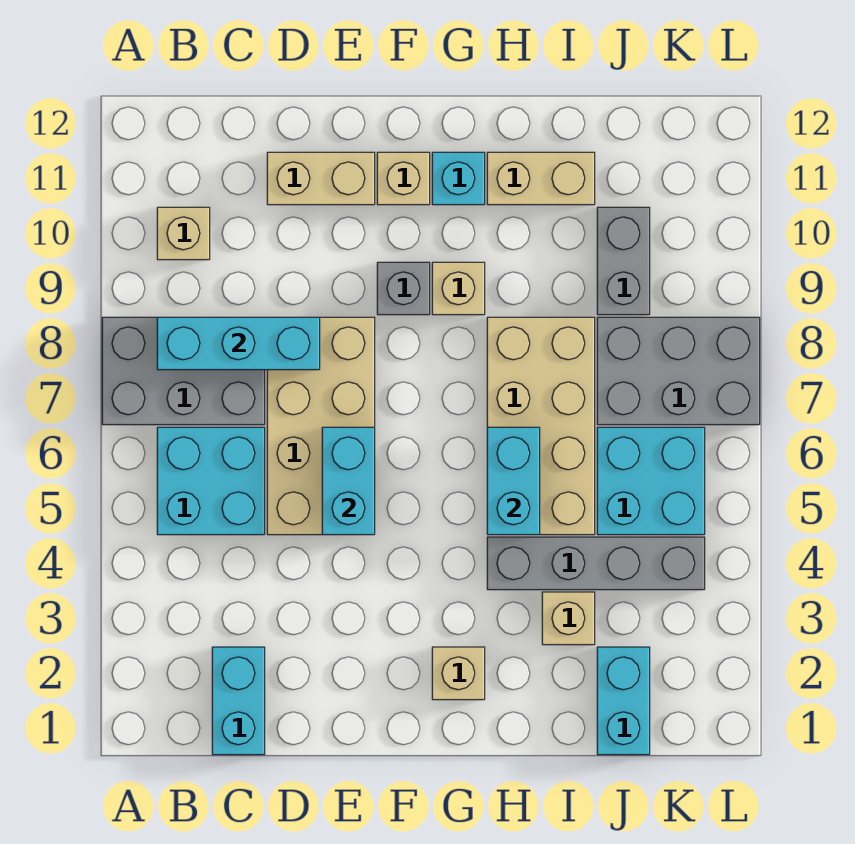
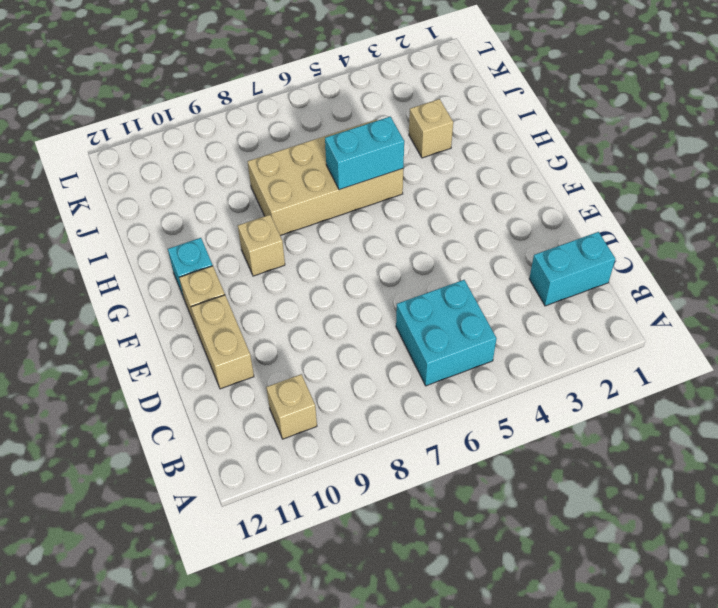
none -> grey 2x3 brick [102,317,265,425]
none -> tan 2x4 brick [267,317,375,535]
none -> grey 1x1 brick [377,262,430,315]

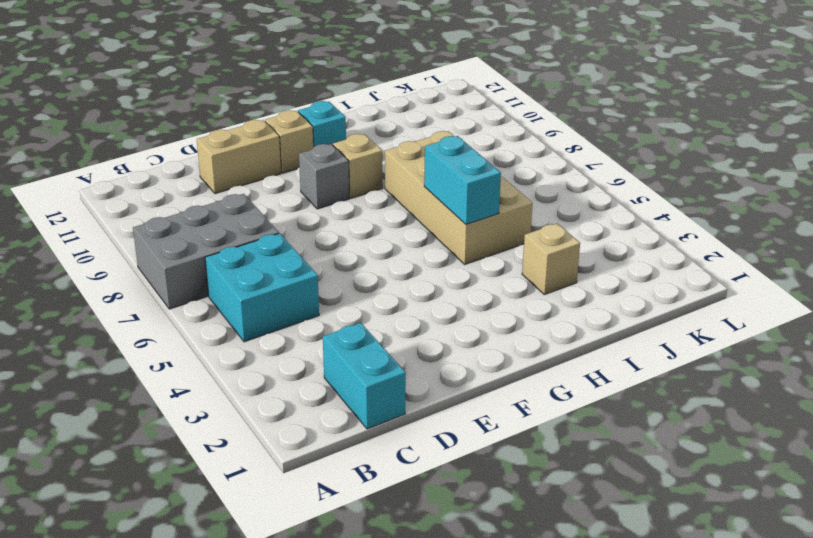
none -> tan 1x1 brick [157,207,210,260]
none -> tan 2x4 brick [267,317,375,535]
none -> tan 1x1 brick [432,647,485,700]

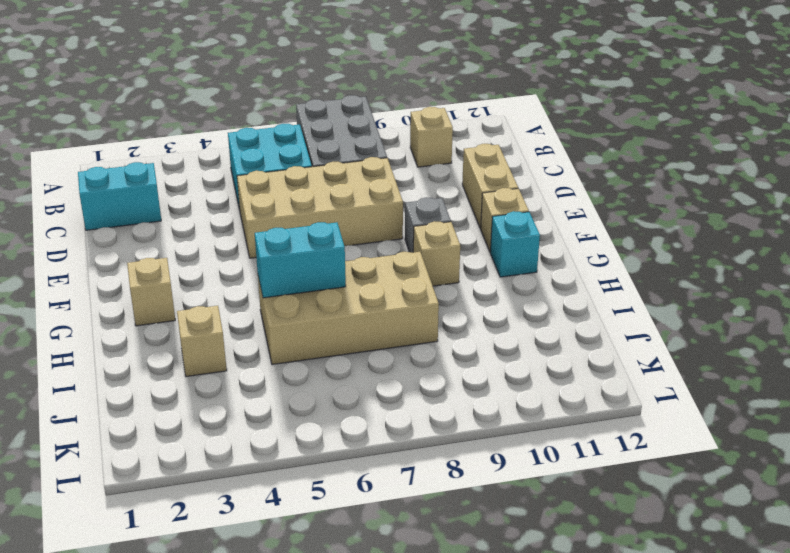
none -> grey 1x4 brick [487,537,705,590]
none -> tan 1x2 brick [487,152,595,205]
none -> cyan 1x2 brick [597,647,650,755]

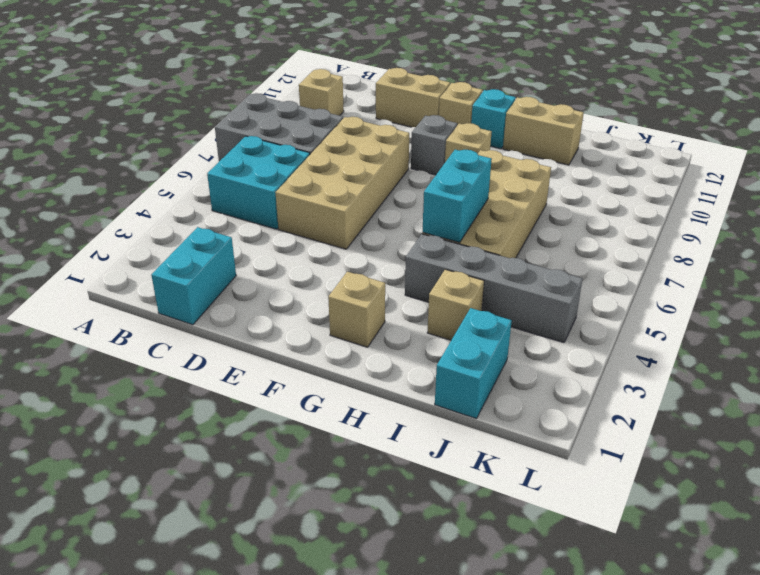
none -> cyan 2x2 brick [597,427,705,535]
none -> grey 2x3 brick [597,317,760,425]
none -> grey 1x2 brick [597,207,650,315]

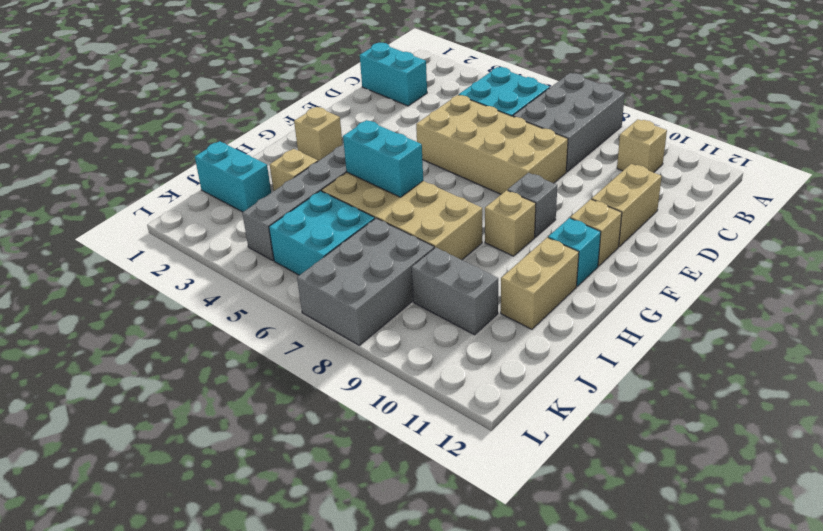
none -> cyan 1x3 brick [157,317,320,370]
none -> cyan 1x2 brick [322,427,375,535]

